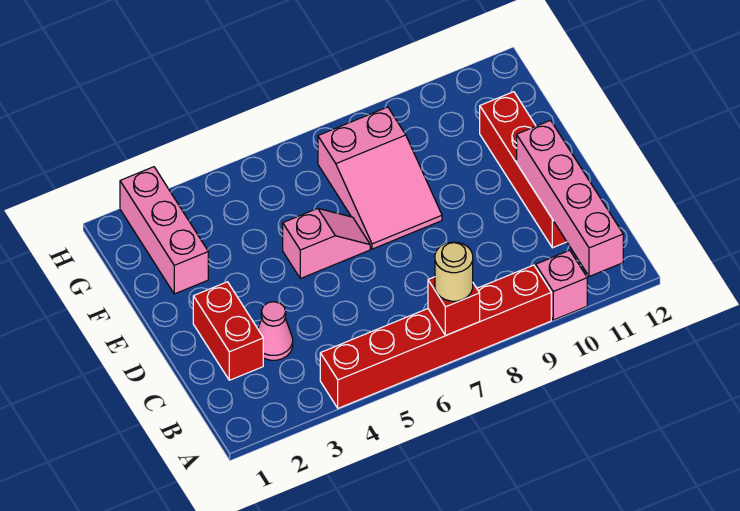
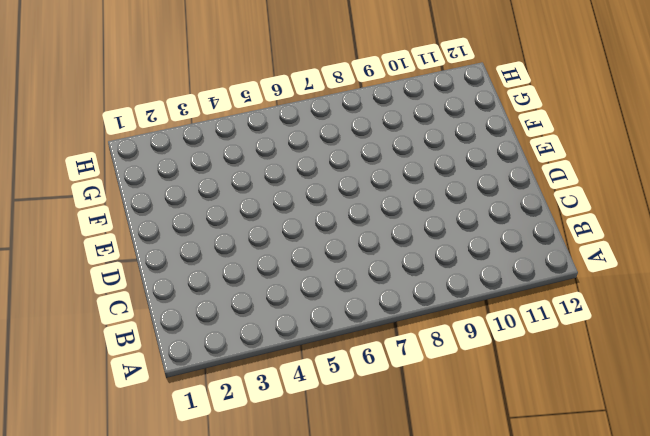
none -> red 1x6 brick [320,265,551,408]
none -> pink 1x1 brick [536,250,587,320]

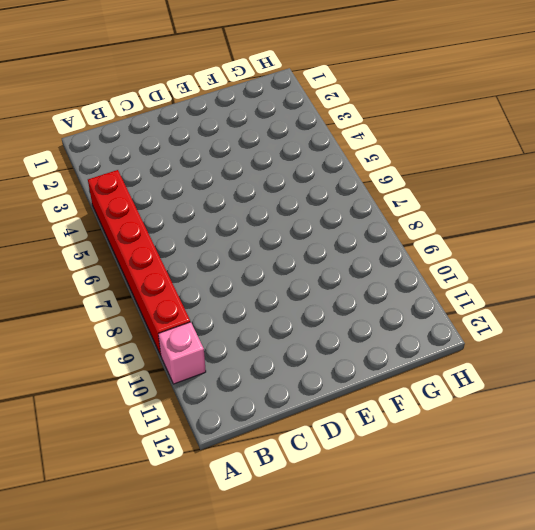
none -> red 1x2 brick [193,282,263,380]
none -> pink 1x1 cone [258,302,293,360]

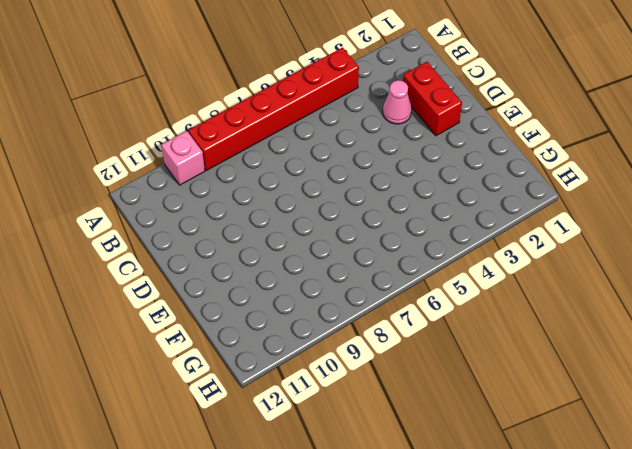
none -> red 1x4 brick [480,92,567,248]
none -> pink 1x2 slope [283,208,370,279]

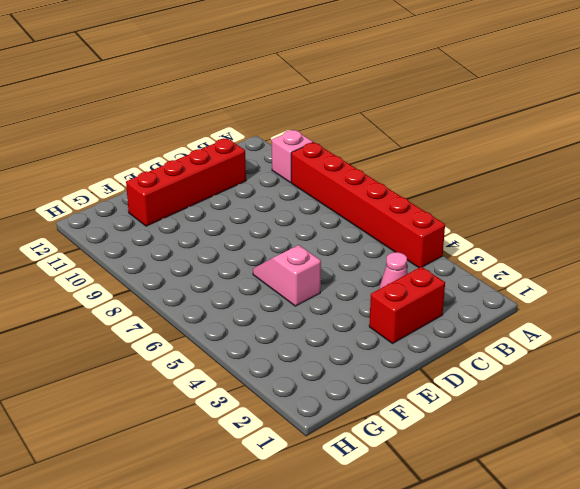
none -> pink 2x3 slope [318,107,442,249]
none -> pink 1x3 brick [120,167,208,294]

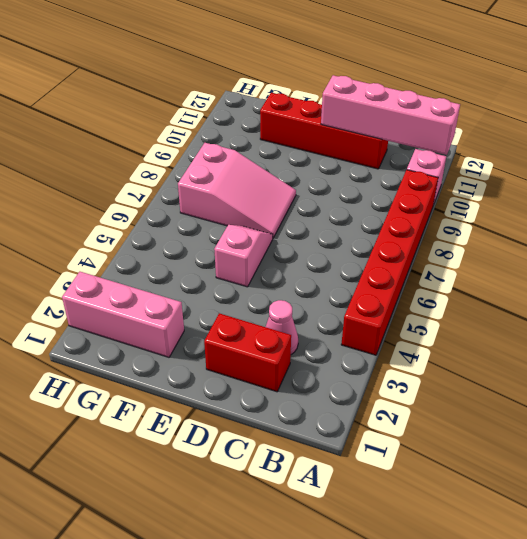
none -> red 1x1 brick [428,277,480,335]
none -> tan 1x1 round brick [435,242,473,301]

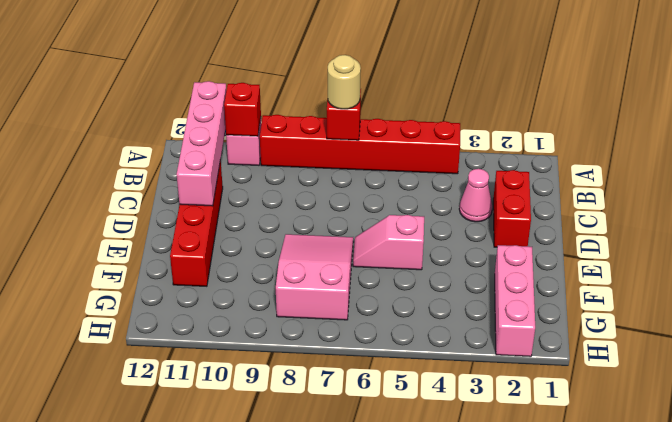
red 1x1 brick [224,83,261,136] -> none

